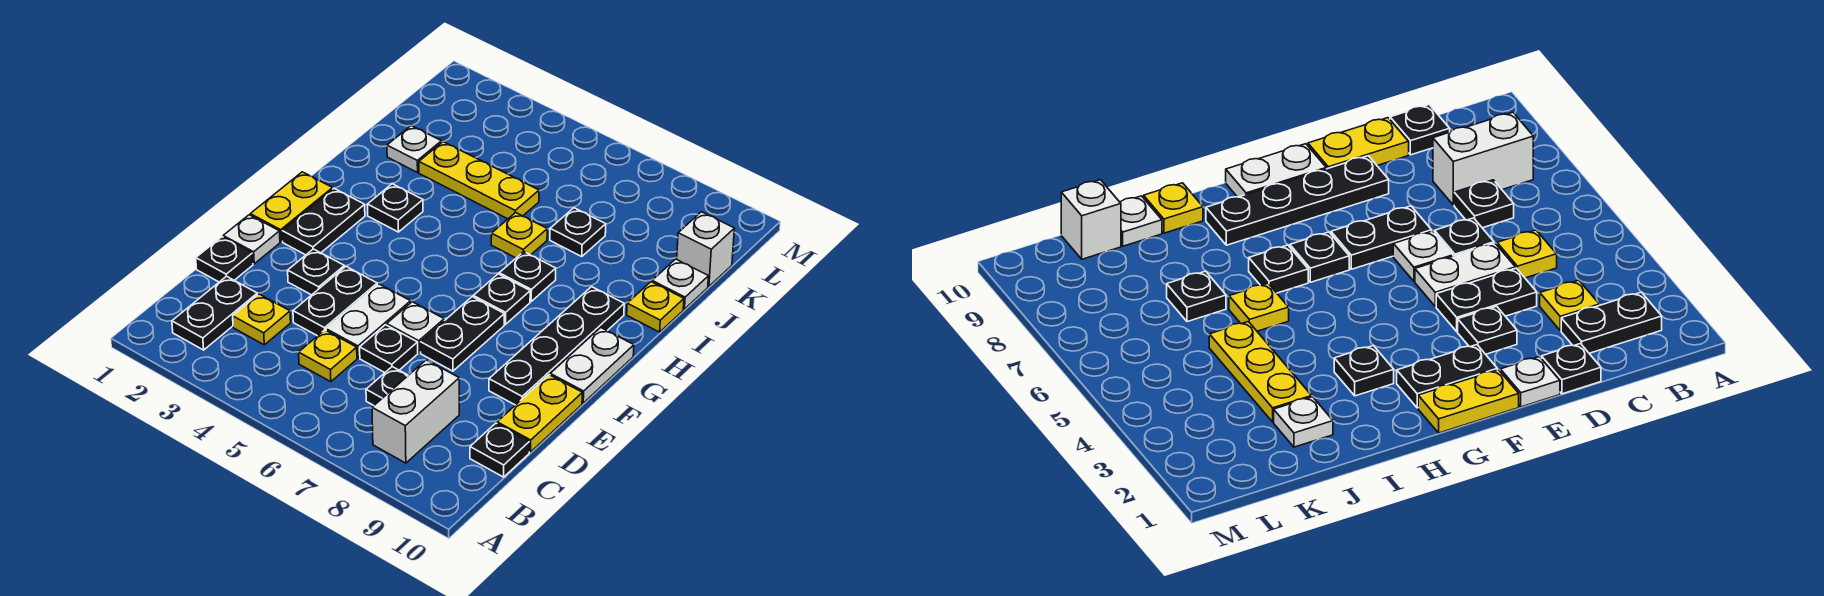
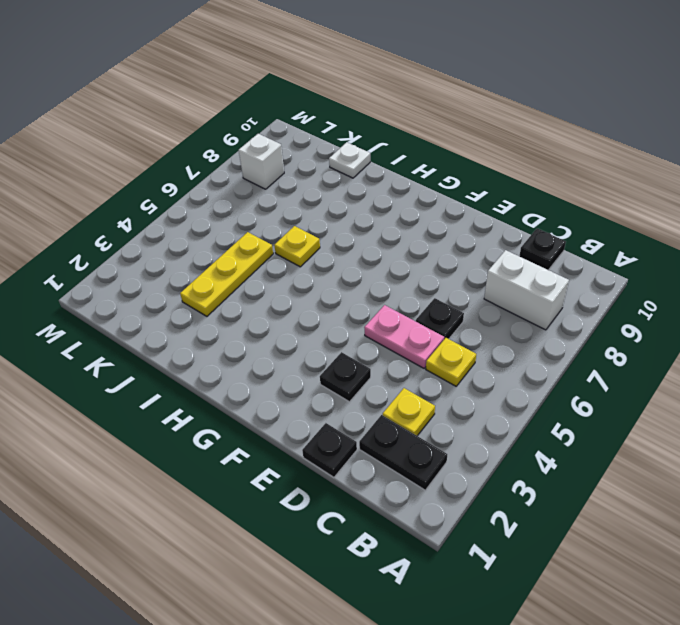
pink 1x2 plate [364,305,444,368] -> white 1x2 plate [326,284,411,358]
white 1x1 brick [239,134,284,189] -> white 1x1 brick moved to [677,212,734,286]
none -> black 1x1 plate [366,367,408,405]
none -> black 1x2 plate [293,267,377,336]
none -> yellow 1x2 plate [497,375,582,452]

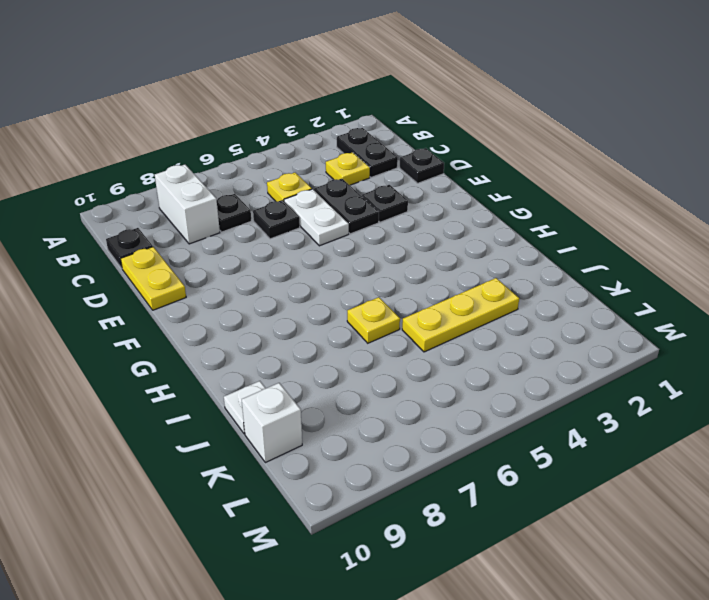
none -> white 1x1 plate [223,215,280,264]
none -> white 1x1 plate [387,302,444,353]
none -> black 1x2 plate [420,297,504,371]

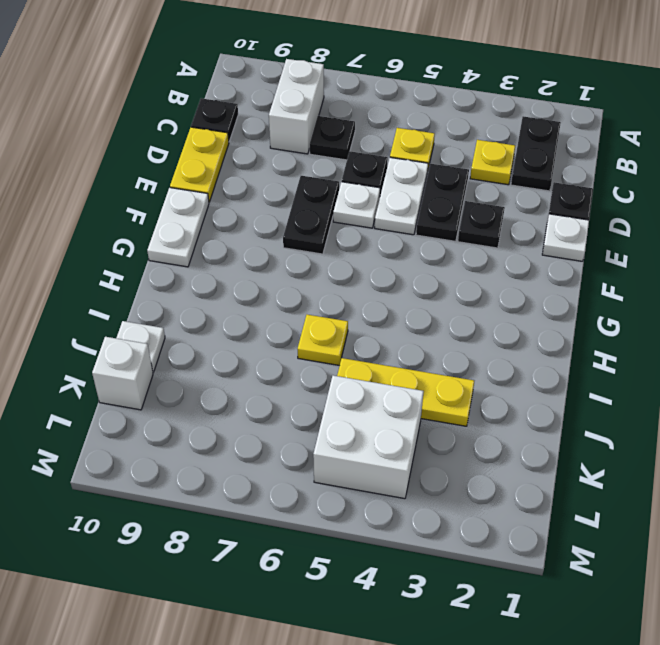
white 2x2 brick [313,375,424,499] -> none
none -> black 1x4 plate [489,287,624,405]
none -> yellow 1x2 plate [250,172,333,242]
none -> black 1x2 plate [282,189,365,255]

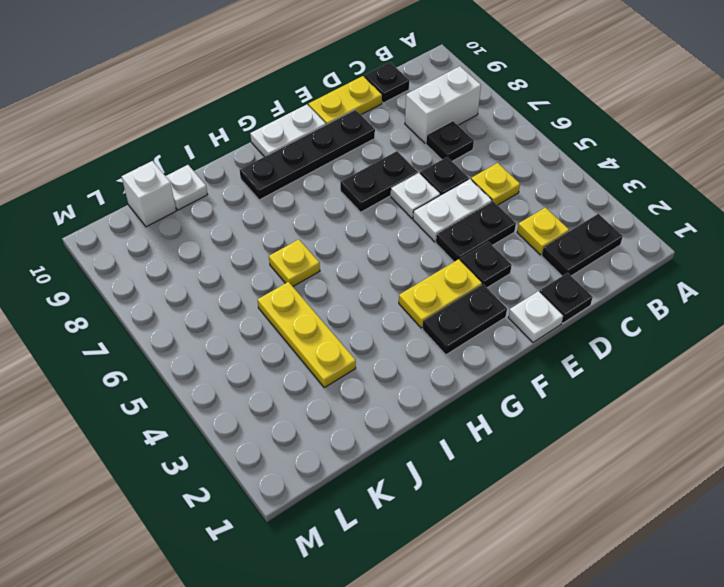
yellow 1x2 plate [399,259,482,328] -> yellow 1x2 plate moved to [250,172,333,242]
none -> black 1x1 plate [473,274,530,324]
none -> black 1x1 plate [367,184,423,232]
none -> black 1x1 plate [499,252,556,301]

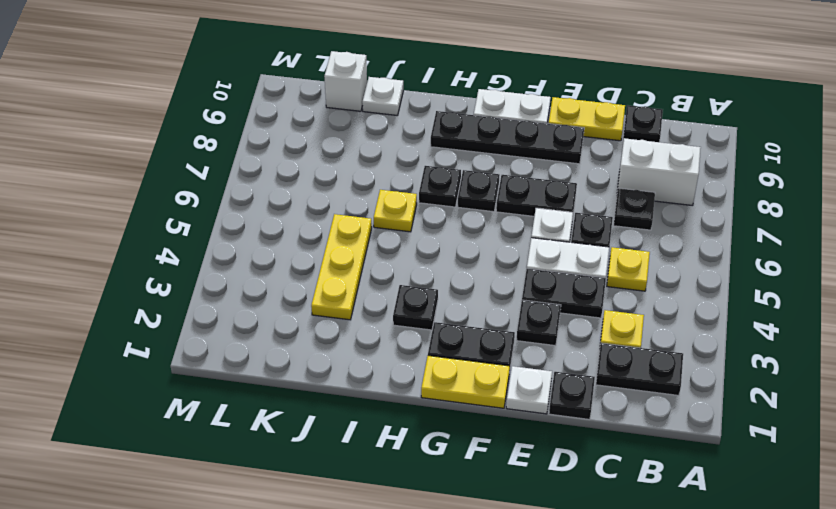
none -> yellow 1x1 plate [627,282,684,332]
none -> white 1x1 plate [387,126,442,172]
none -> black 1x1 plate [550,208,606,256]

